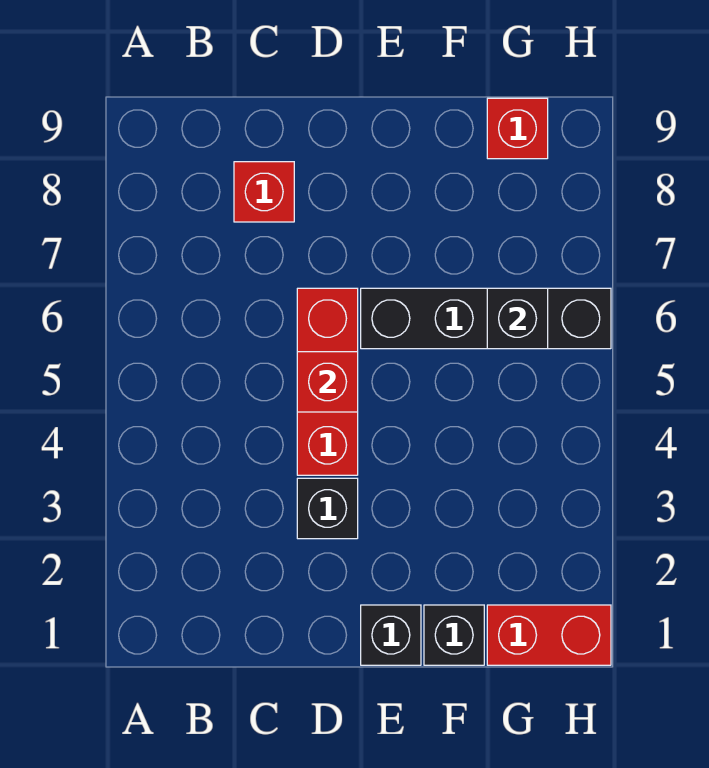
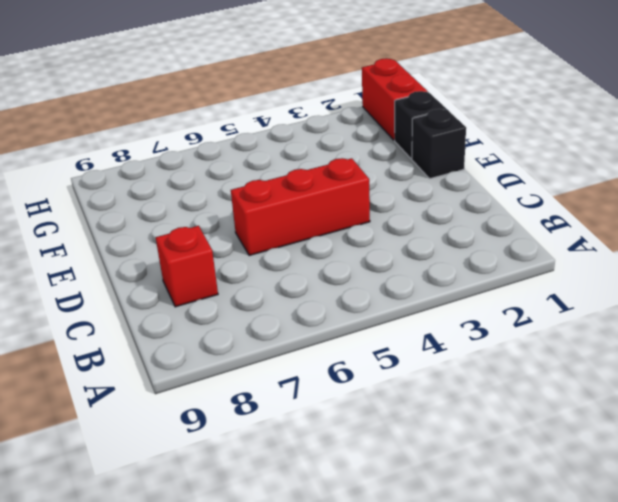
none -> black 1x1 brick [297,478,358,539]
none -> black 1x4 brick [361,288,611,349]

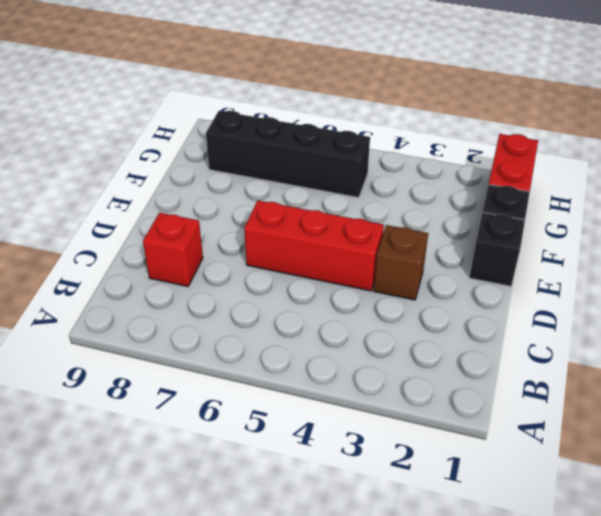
brown 1x1 brick [374,225,428,300] -> black 1x1 brick [297,478,358,539]
black 1x4 brick [206,111,370,198] -> black 1x4 brick turned to [361,288,611,349]
none -> red 1x1 brick [487,98,548,159]
none -> red 1x1 brick [297,352,358,412]

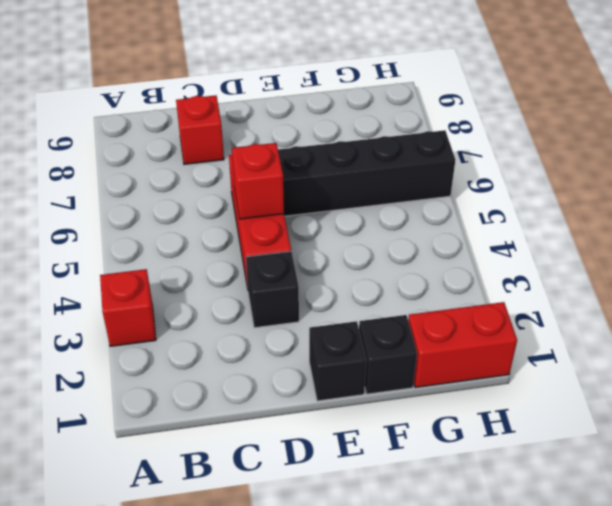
red 1x1 brick [100,269,156,346] -> red 1x1 brick moved to [487,98,548,159]
none -> black 1x1 brick [487,288,548,349]

